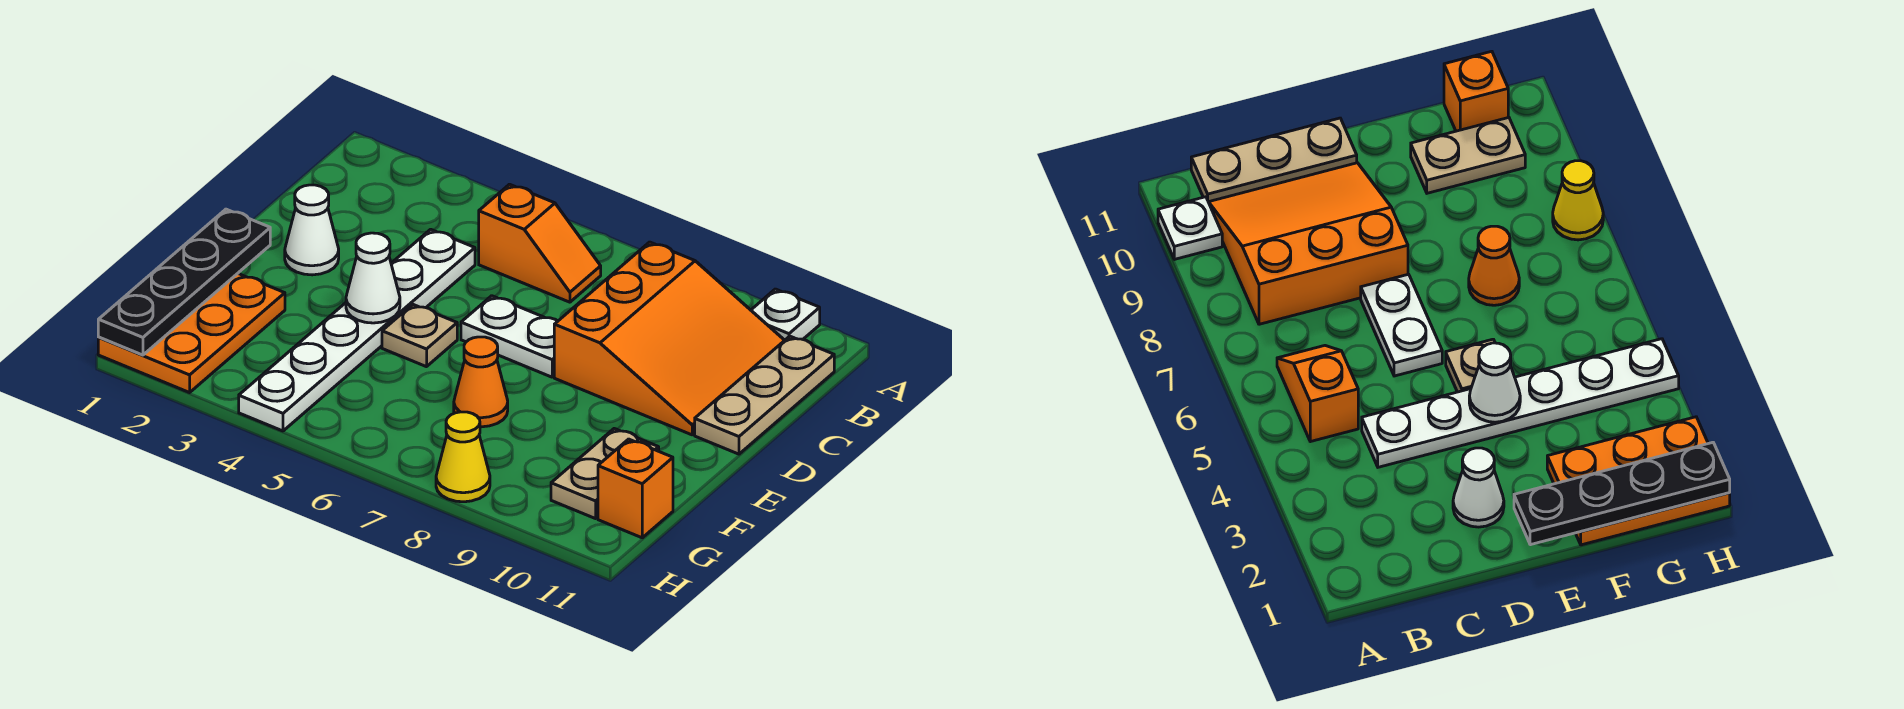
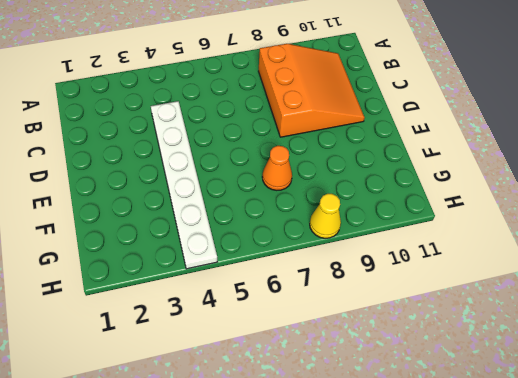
none -> white 1x1 plate [751,289,820,340]
none -> orange 1x2 slope [479,184,601,302]
none -> tan 1x3 plate [695,336,834,454]

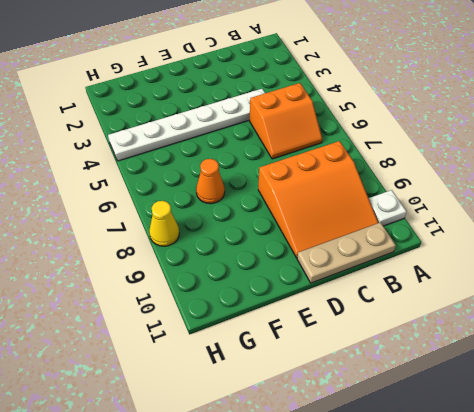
orange 2x2 slope [250,83,322,159] -> orange 1x2 slope [479,184,601,302]
none -> white 1x1 cone [285,185,339,275]
none -> white 1x2 plate [461,296,558,377]
none -> tan 1x1 plate [382,304,457,367]

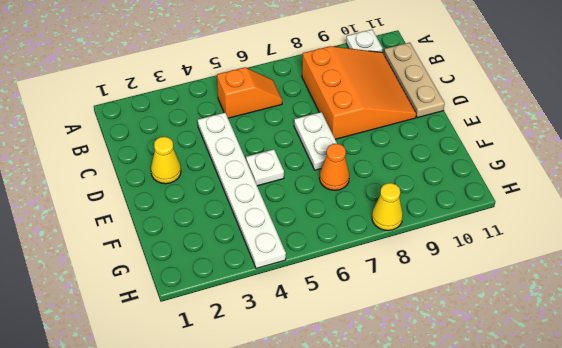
yellow 1x1 cone [151,137,181,184] -> white 1x1 cone [285,185,339,275]
white 1x2 plate [294,112,337,170] -> white 1x2 plate turned to [461,296,558,377]
white 1x1 plate [246,149,284,186] -> tan 1x1 plate [382,304,457,367]
none -> orange 2x3 plate [98,274,285,393]
none -> tan 1x2 plate [551,429,659,519]
none -> orange 1x1 brick [598,439,673,538]

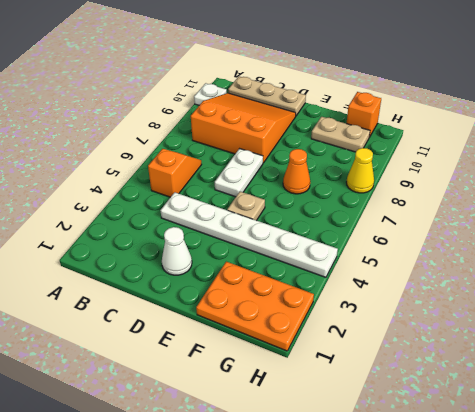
none -> black 1x4 plate [98,209,270,355]
none -> white 1x1 cone [346,233,400,323]

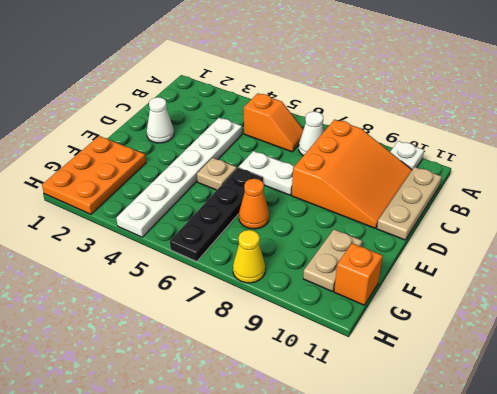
white 1x1 cone [299,112,324,156] -> white 1x1 cone moved to [346,233,400,323]
black 1x4 plate [170,167,263,262] -> black 1x4 plate moved to [98,209,270,355]

